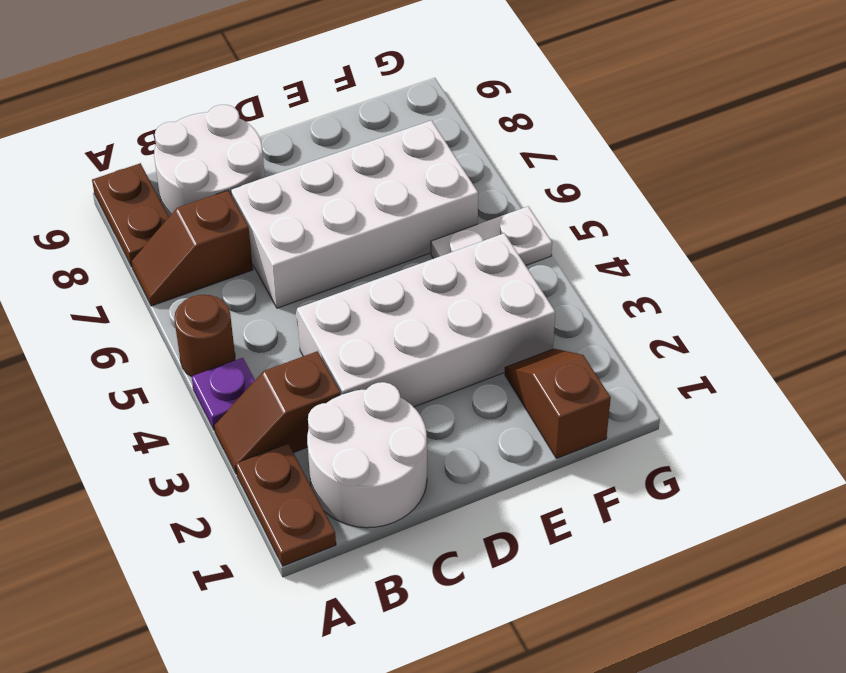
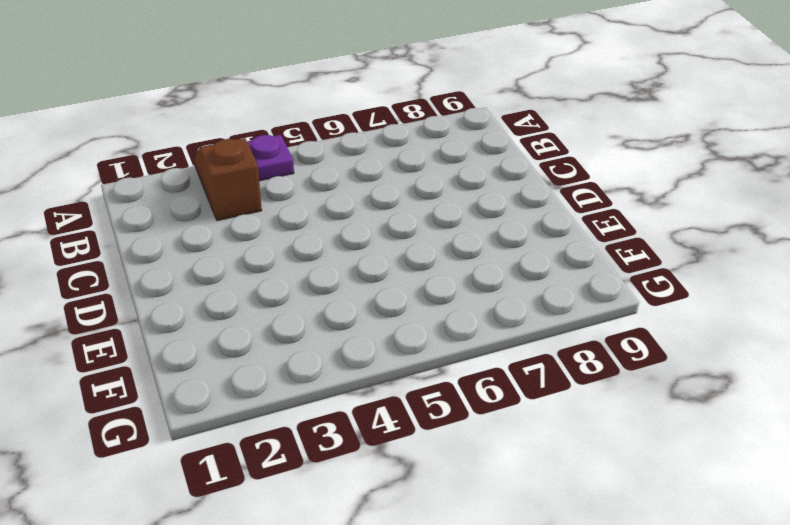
none -> brown 1x2 plate [236,444,336,566]
none -> brown 1x1 round brick [174,295,235,377]
none -> brown 1x2 slope [131,190,253,306]

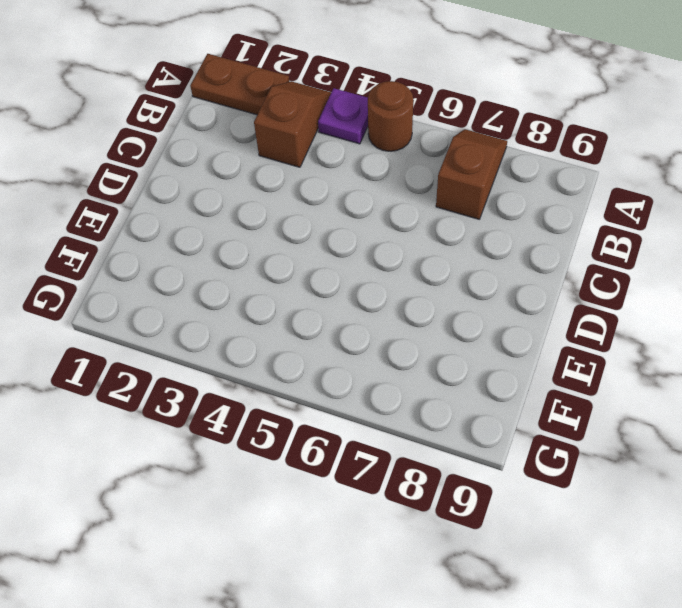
none -> brown 1x2 plate [92,163,169,267]
none -> white 2x2 round brick [307,382,427,528]
none -> white 2x2 round brick [154,105,265,217]

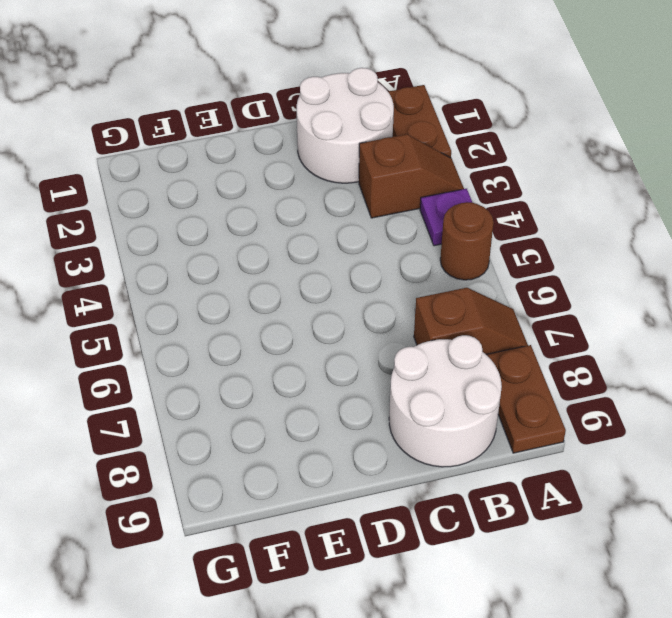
none -> white 2x4 brick [297,233,555,407]
none -> white 2x4 brick [231,120,478,308]
none -> brown 1x2 slope [505,349,611,458]

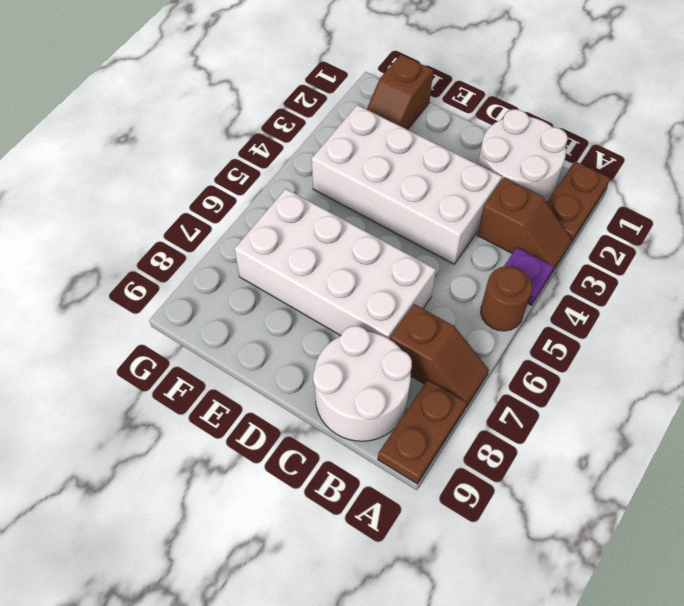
none -> white 1x2 plate [431,206,552,265]

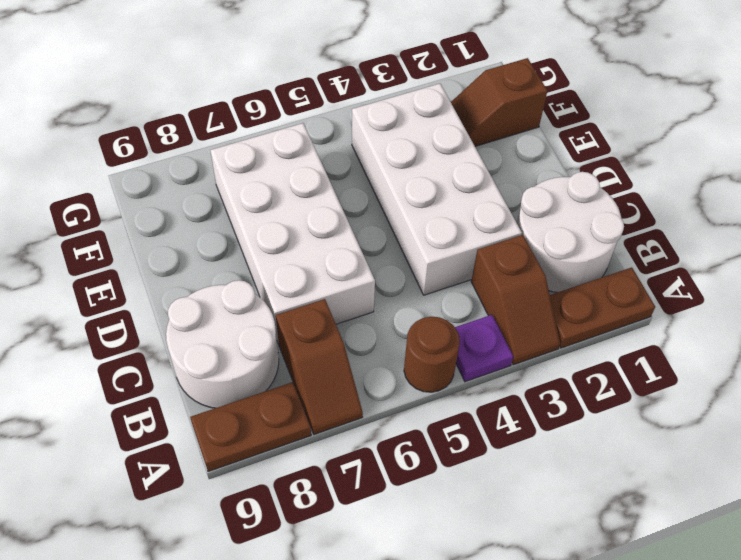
none -> white 1x2 plate [431,206,552,265]

